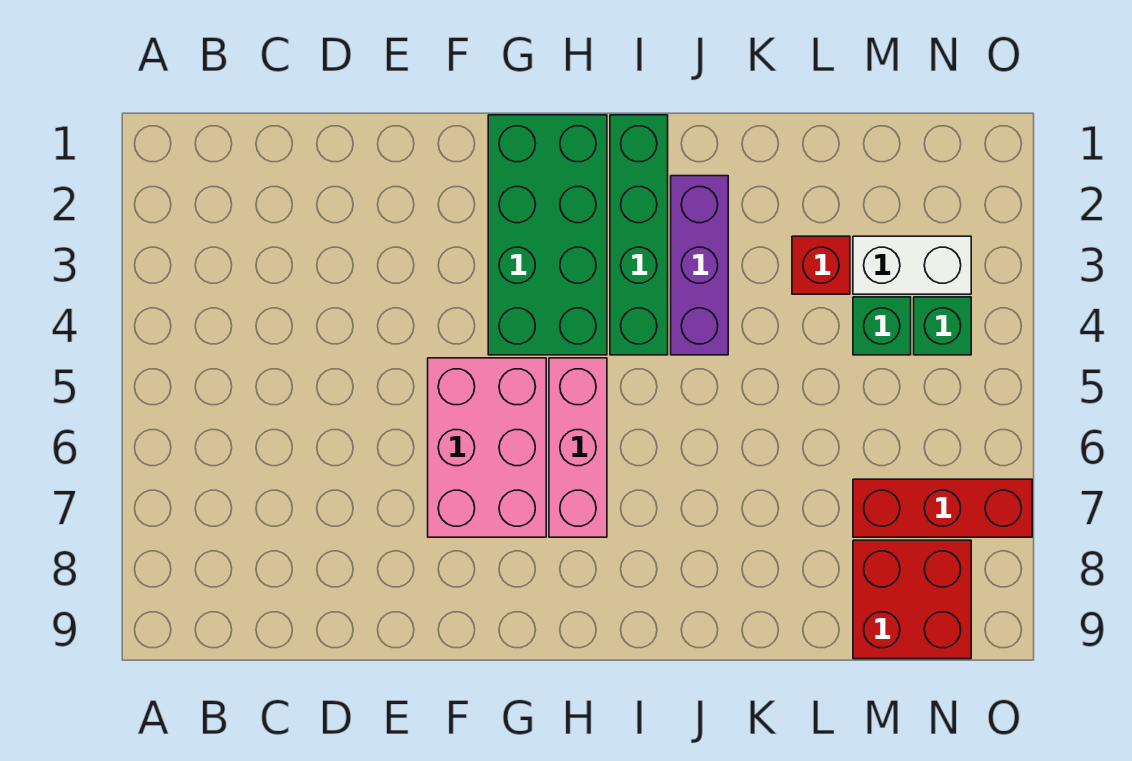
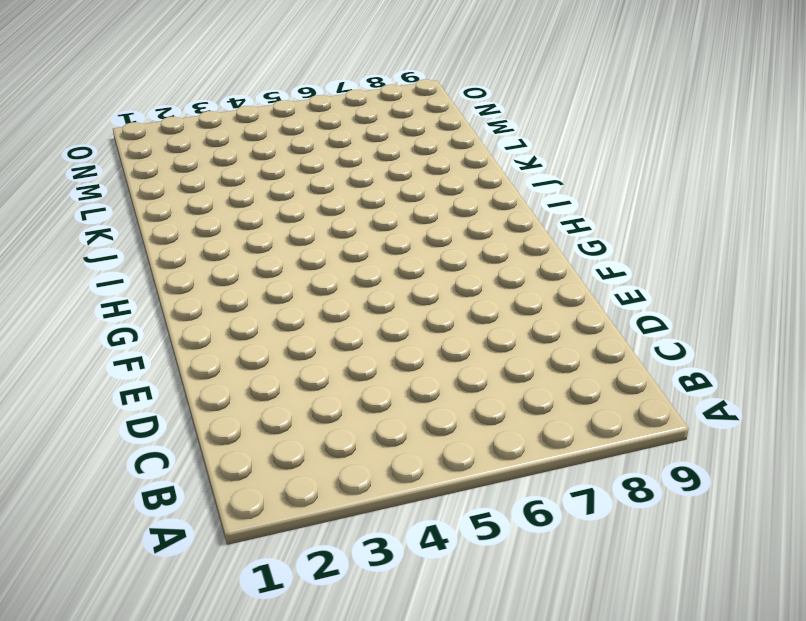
none -> pink 2x3 brick [428,358,546,537]
none -> green 2x4 brick [488,115,607,355]

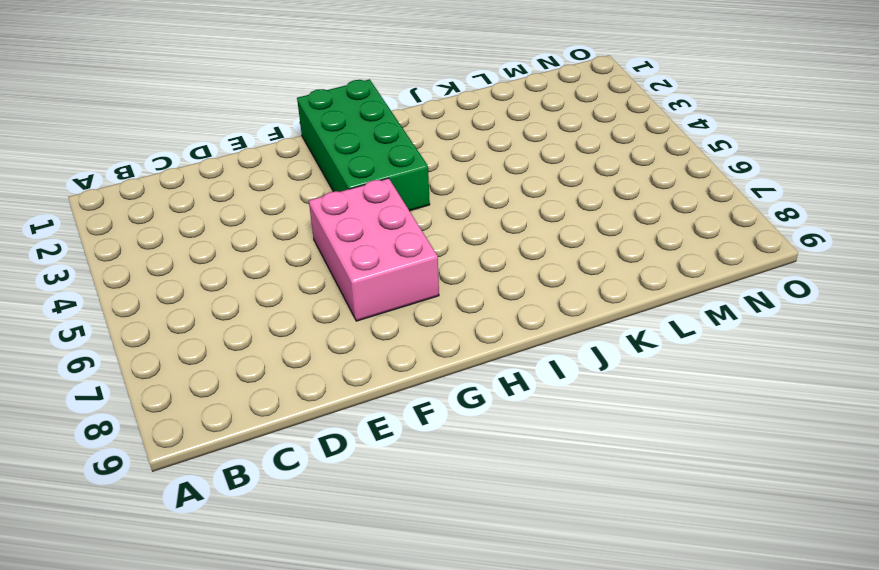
none -> pink 1x3 brick [549,358,607,537]
none -> green 1x4 brick [610,115,668,355]

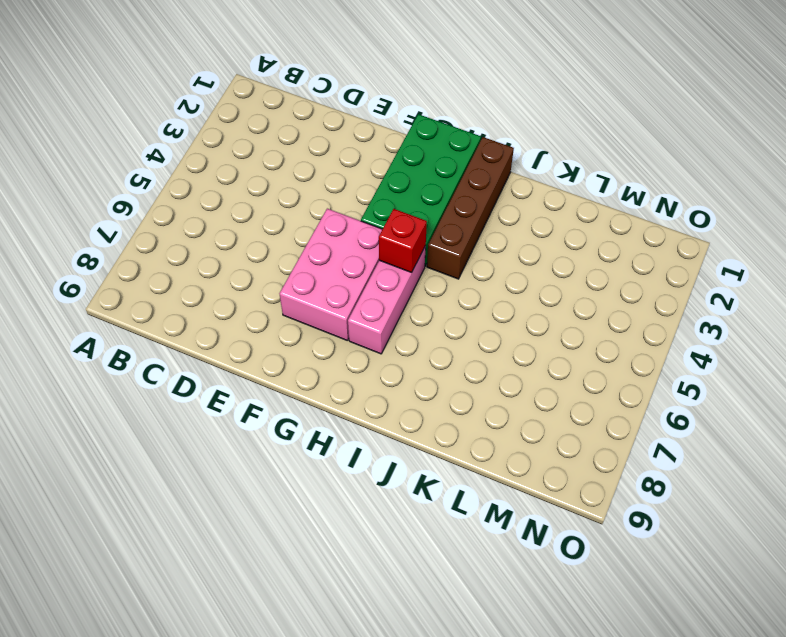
red 1x1 brick [379,209,427,272] -> red 1x1 brick moved to [792,236,850,294]
brown 1x4 brick [427,137,514,279] -> green 1x4 brick [610,115,668,355]
none -> purple 1x3 brick [671,176,728,355]
none -> white 1x2 brick [853,236,971,294]

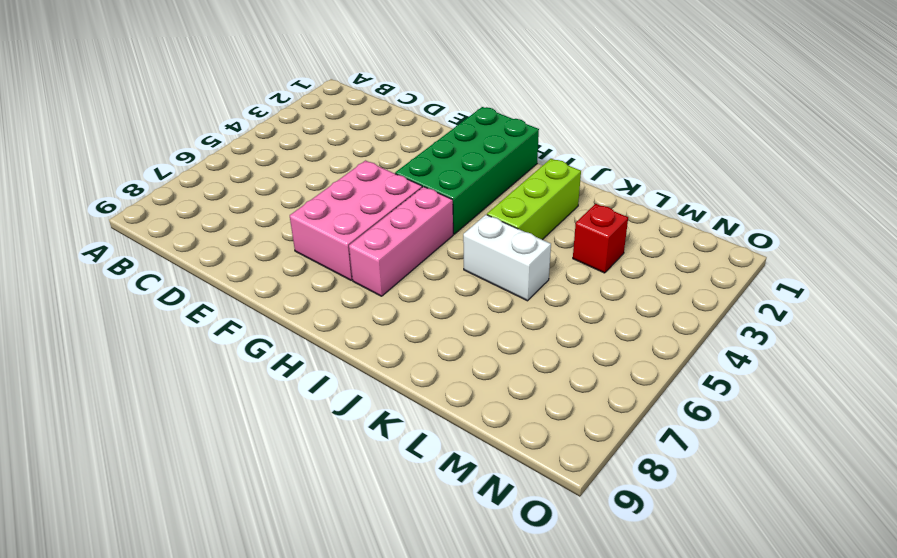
lime 1x3 brick [487,159,581,240] -> purple 1x3 brick [671,176,728,355]
white 1x2 brick [463,215,551,301] -> white 1x2 brick moved to [853,236,971,294]
none -> green 1x4 brick [610,115,668,355]
none -> green 1x1 brick [853,297,911,355]

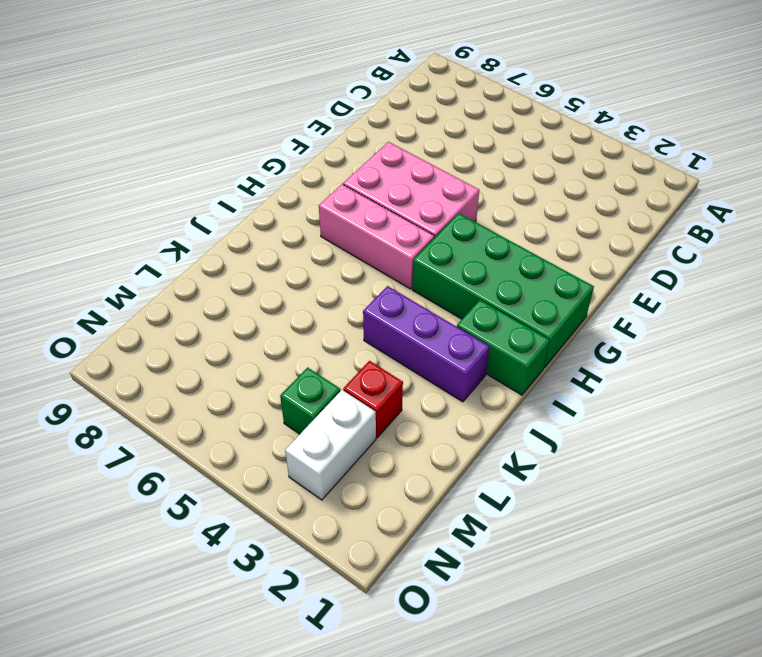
green 1x2 brick [457,300,550,395] -> green 1x4 brick [610,115,668,355]
none -> red 1x3 brick [853,479,1032,537]
none -> red 2x2 brick [853,540,971,659]

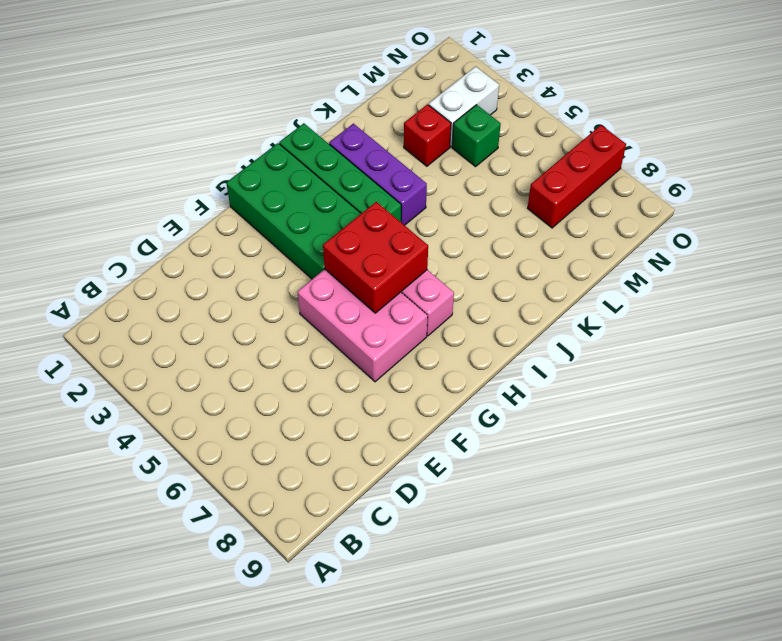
red 2x2 brick [323,202,428,313] -> red 2x2 brick moved to [853,540,971,659]
none -> green 1x1 brick [914,297,971,355]

